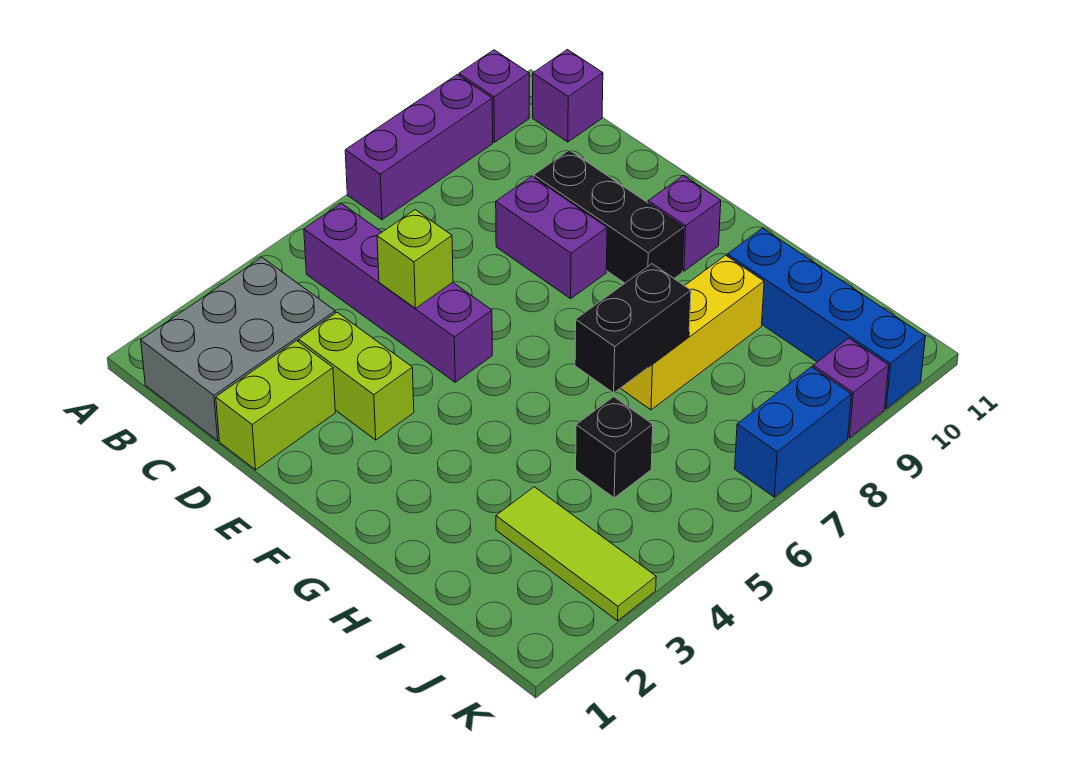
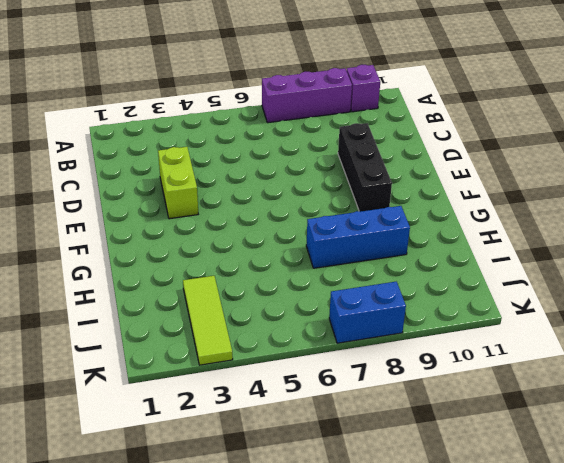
blue 1x3 brick [306,206,410,268] -> yellow 1x3 brick [620,255,764,410]
none -> grey 2x3 brick [141,258,335,441]
none -> purple 1x4 brick [304,203,492,382]
none -> purple 1x1 brick [533,50,603,142]

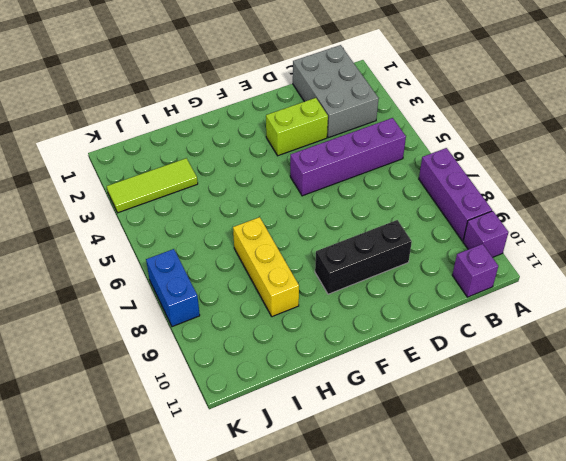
none -> lime 1x2 brick [216,341,335,470]
none -> purple 1x2 brick [496,176,607,299]
none -> purple 1x1 brick [648,176,721,271]

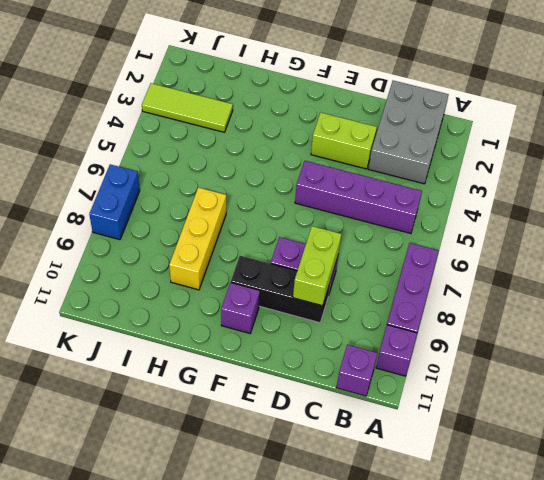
lime 1x2 brick [293,226,341,306] -> lime 1x2 brick moved to [216,341,335,470]
none -> blue 1x4 brick [727,228,925,409]
none -> black 1x1 brick [576,397,653,498]
none -> purple 1x1 brick [813,338,889,438]

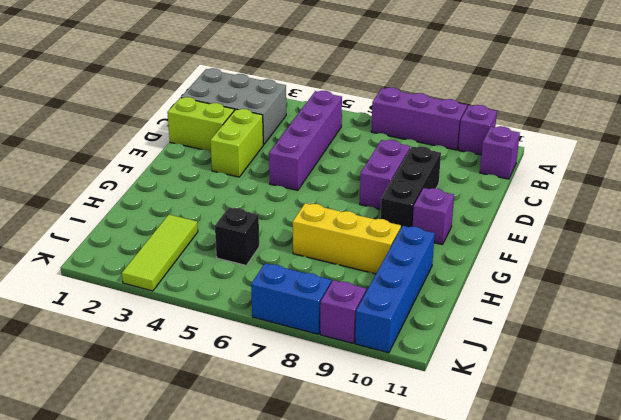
none -> lime 1x1 brick [377,210,453,308]
none -> black 1x2 brick [575,264,691,393]

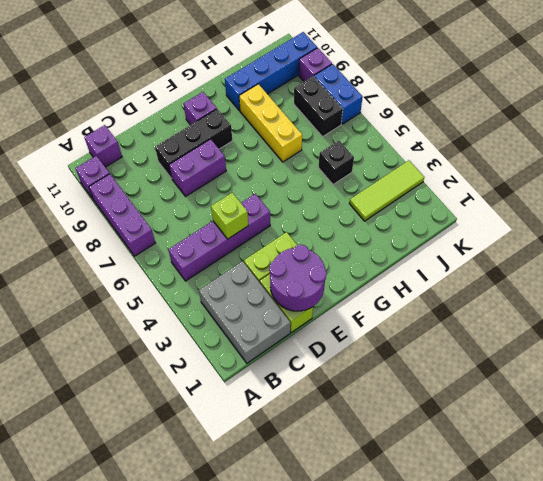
purple 2x2 round brick [269,245,327,311] -> none
black 1x2 brick [294,76,343,137] -> black 1x2 brick moved to [575,264,691,393]

